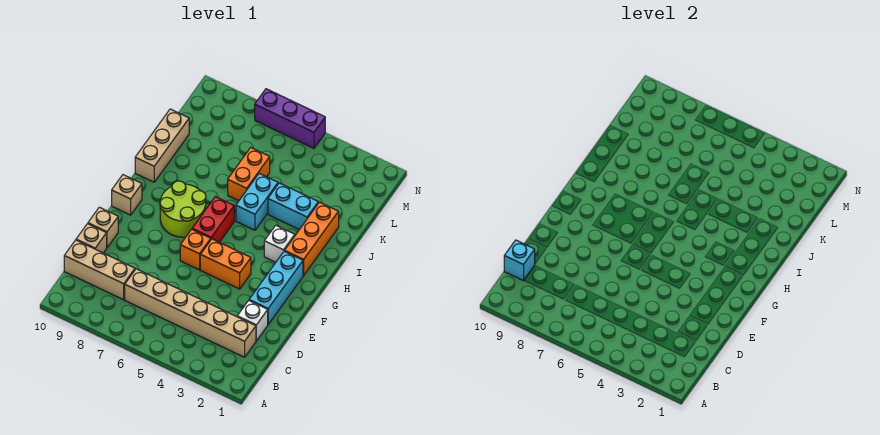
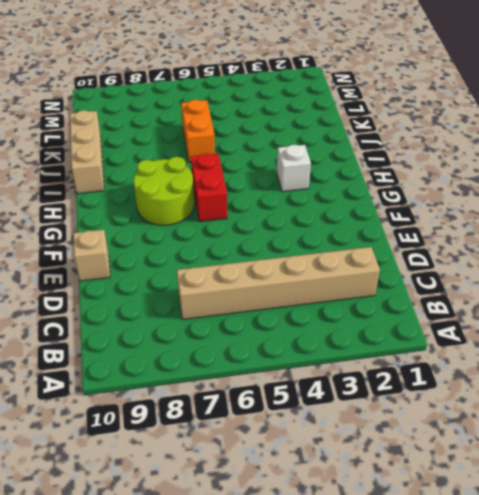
none -> tan 1x3 brick [64,240,135,300]
none -> white 1x1 brick [237,301,268,341]
none -> tan 1x1 brick [76,224,107,253]

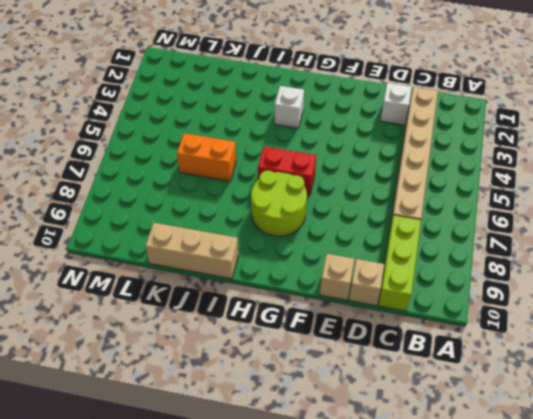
lime 1x3 brick [378,215,421,311] -> tan 1x3 brick [64,240,135,300]
none -> cyan 1x3 brick [249,251,303,324]
none -> orange 1x2 brick [200,239,251,289]
none -> orange 1x1 brick [180,229,211,270]

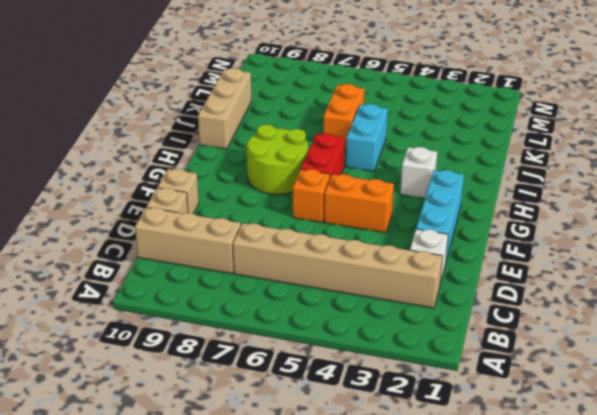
none -> tan 1x1 brick [112,175,142,215]
none -> orange 1x3 brick [285,202,339,275]
none -> cyan 1x2 brick [268,183,318,230]

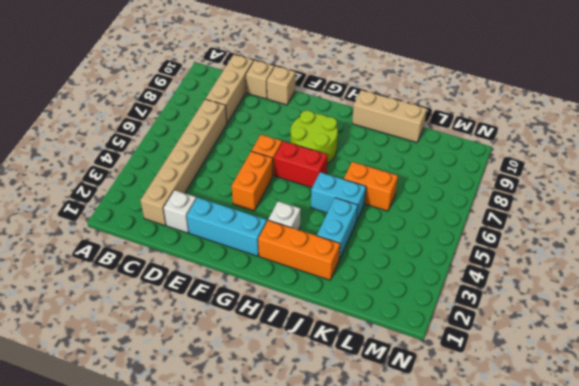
none -> tan 1x1 brick [112,175,142,215]
none -> purple 1x3 brick [255,89,325,148]
none -> cyan 1x1 brick [504,240,535,281]

